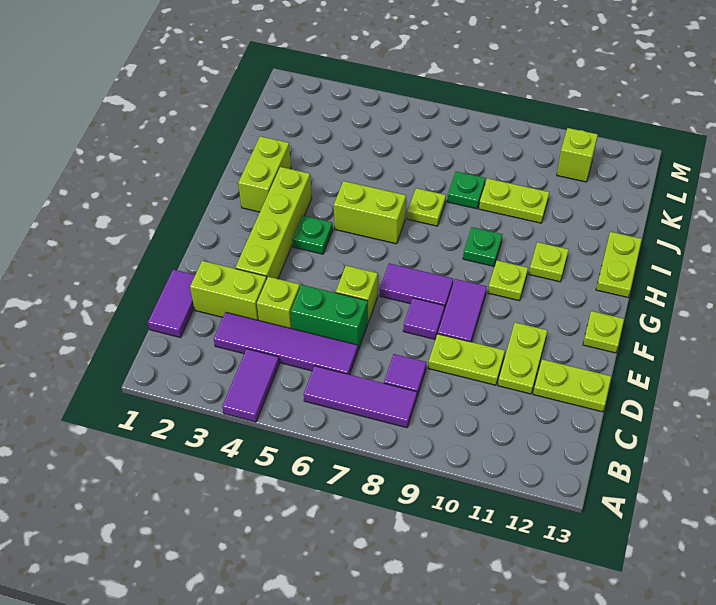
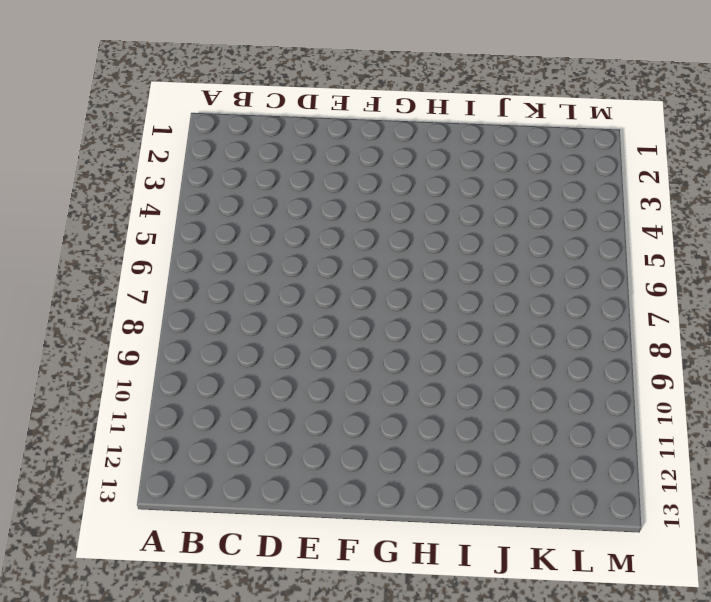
none -> purple 1x2 tile [222,349,279,422]
none -> purple 1x3 tile [304,366,417,428]
none -> purple 1x2 tile [148,270,195,338]

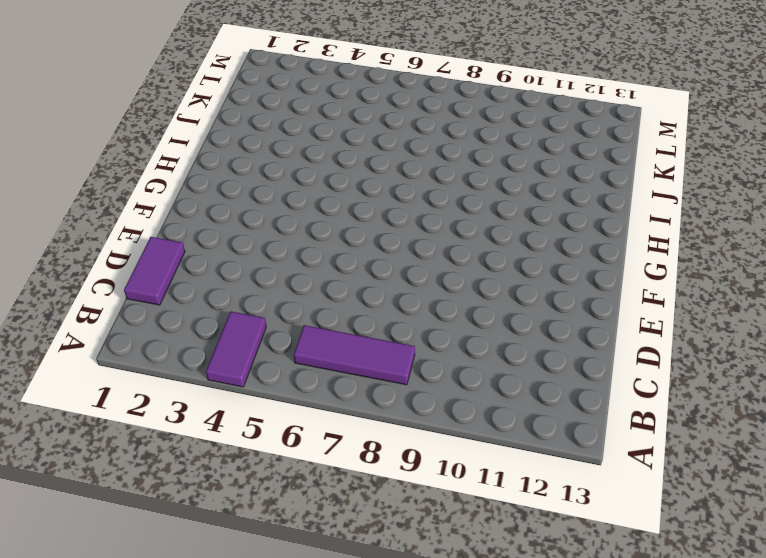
none -> purple 1x4 tile [214,312,358,375]
none -> purple 1x1 tile [384,354,426,396]
none -> lime 1x2 brick [190,261,267,320]

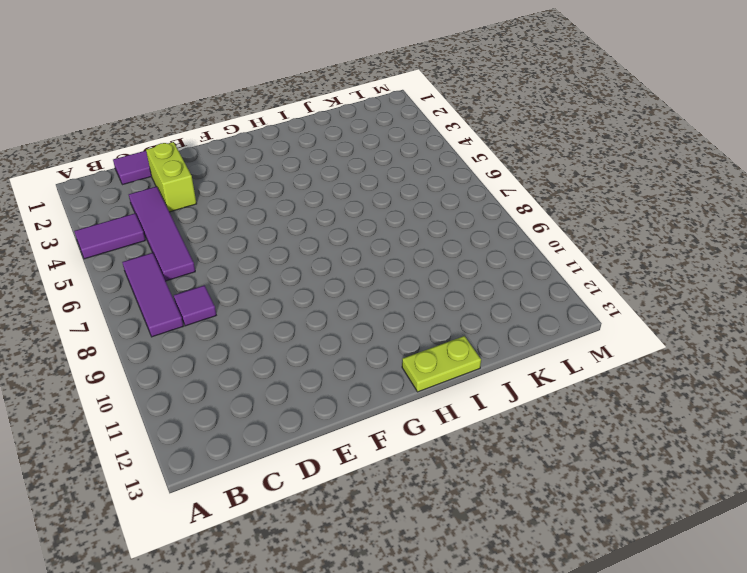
none -> lime 1x1 brick [257,277,300,329]
none -> green 1x2 brick [291,285,368,350]
none -> lime 1x2 plate [428,334,505,385]

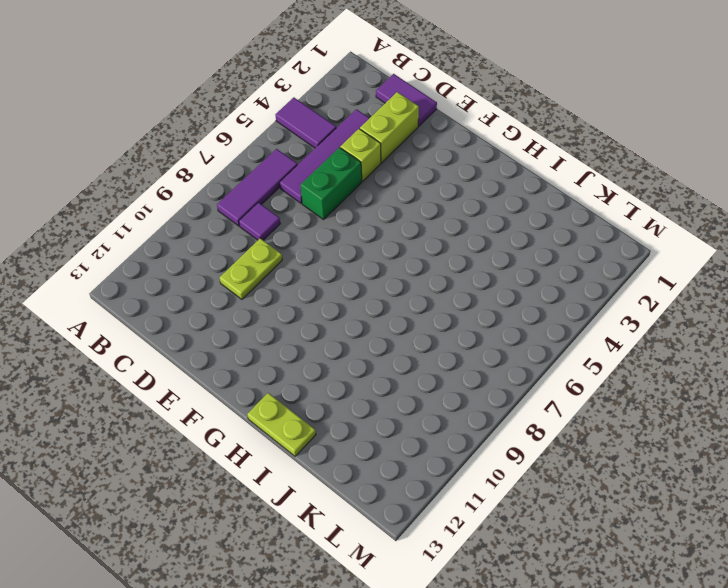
none -> lime 1x2 plate [498,322,548,394]
none -> lime 1x2 plate [533,359,611,412]
none -> lime 1x4 brick [235,167,312,279]

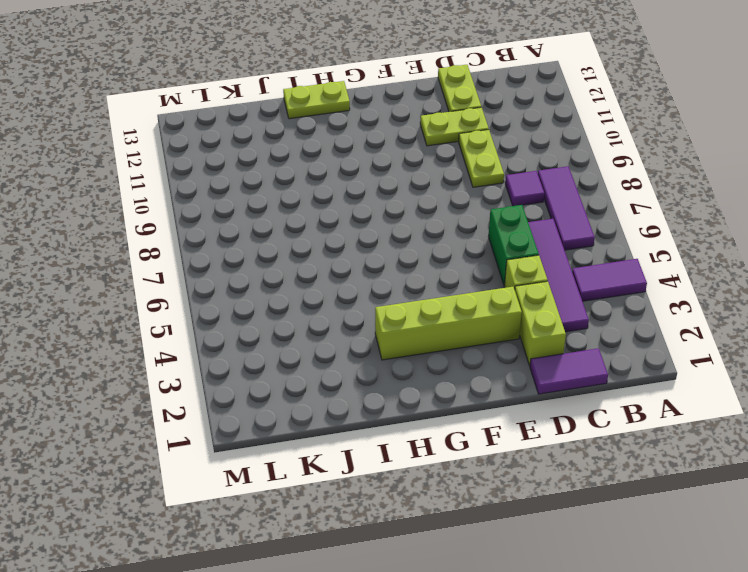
none -> lime 1x1 brick [336,266,378,322]
none -> purple 1x1 tile [403,298,445,339]
none -> purple 1x2 tile [438,279,487,342]

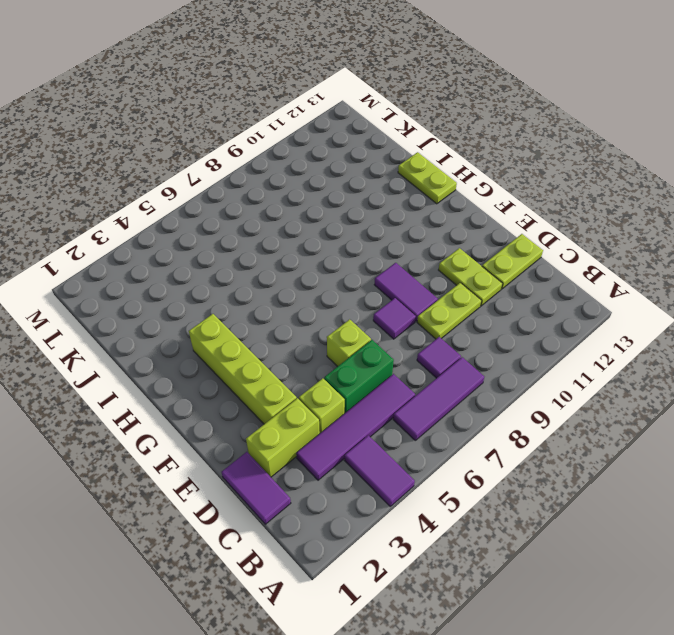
none -> purple 1x2 tile [380,263,453,311]
none -> lime 1x1 plate [583,311,624,353]
none -> green 1x1 plate [292,216,333,254]

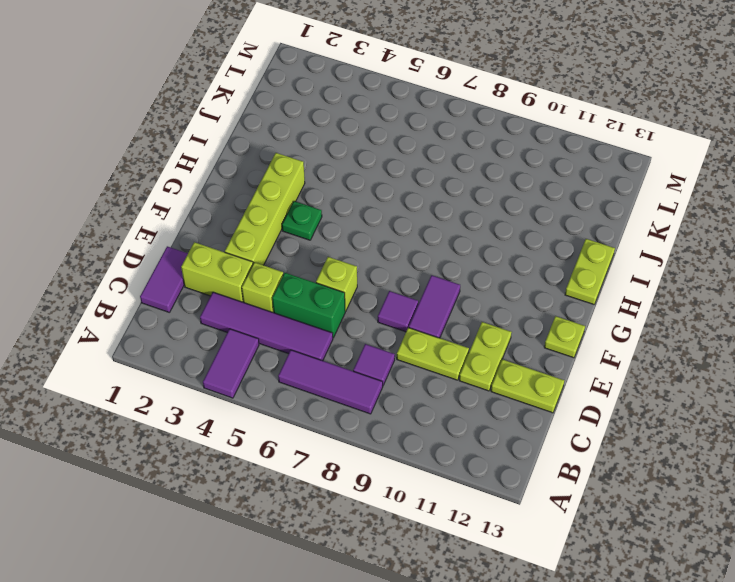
none -> purple 1x2 tile [380,263,453,311]
none -> lime 1x1 plate [488,260,528,301]
none -> lime 1x2 brick [238,136,291,212]

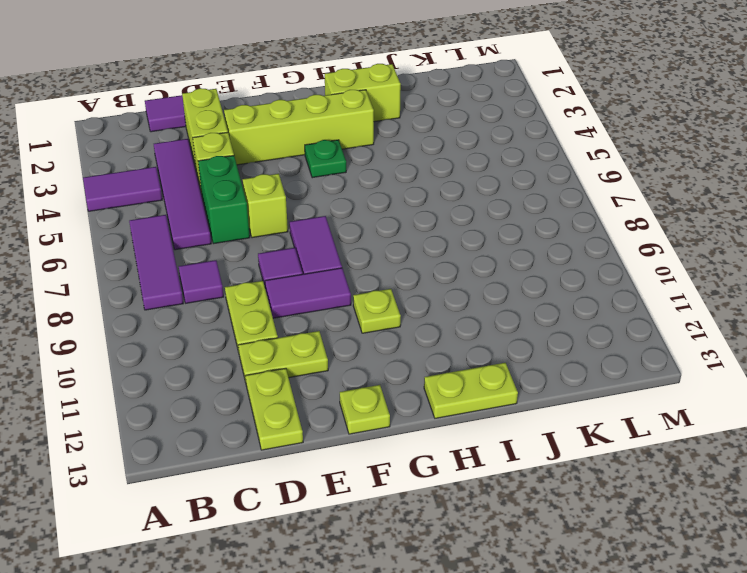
none -> lime 1x2 brick [334,181,406,244]
none -> green 1x1 plate [463,227,502,266]
none -> lime 1x1 plate [529,242,569,282]

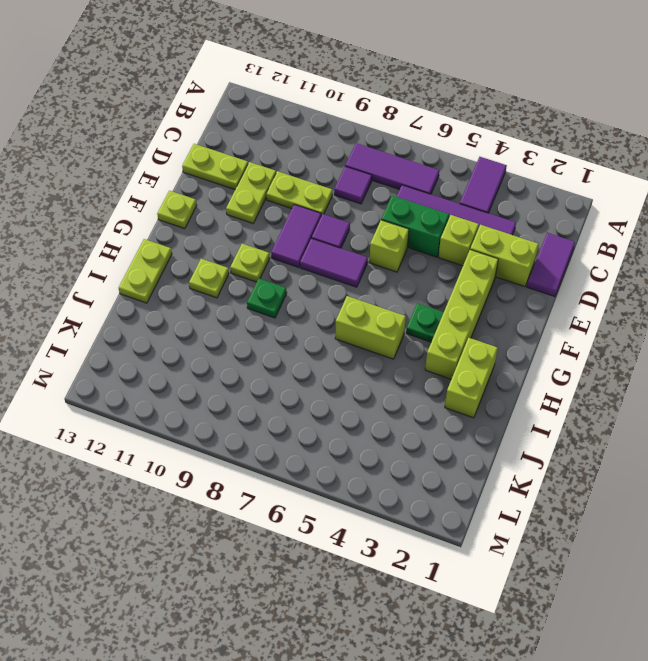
none -> lime 1x1 plate [407,188,446,226]
none -> green 1x1 plate [447,172,486,209]
none -> lime 1x2 plate [479,178,549,223]

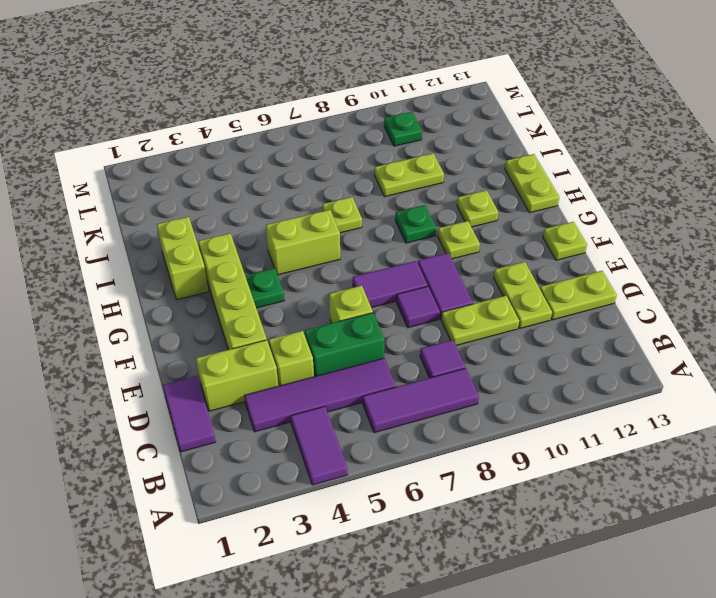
green 1x1 plate [384,112,422,146] -> green 1x1 plate moved to [447,172,486,209]
none -> lime 1x1 brick [557,128,598,182]

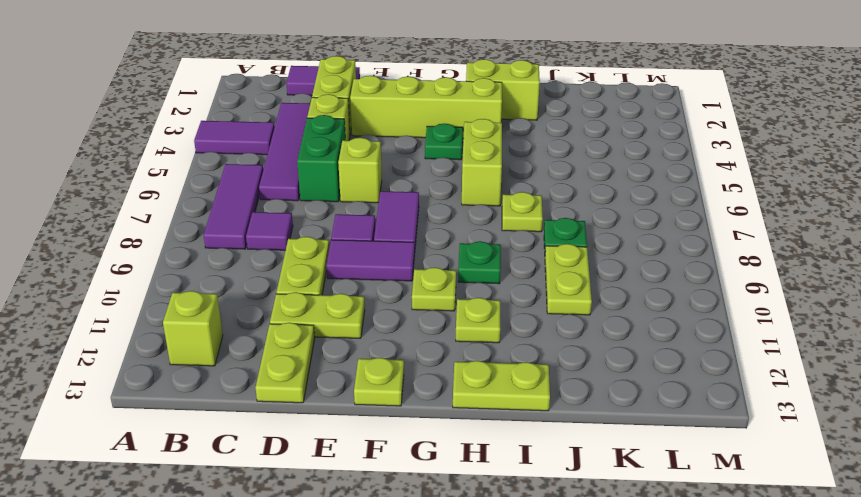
lime 1x1 brick [163,291,223,366] -> lime 1x1 brick moved to [557,128,598,182]

